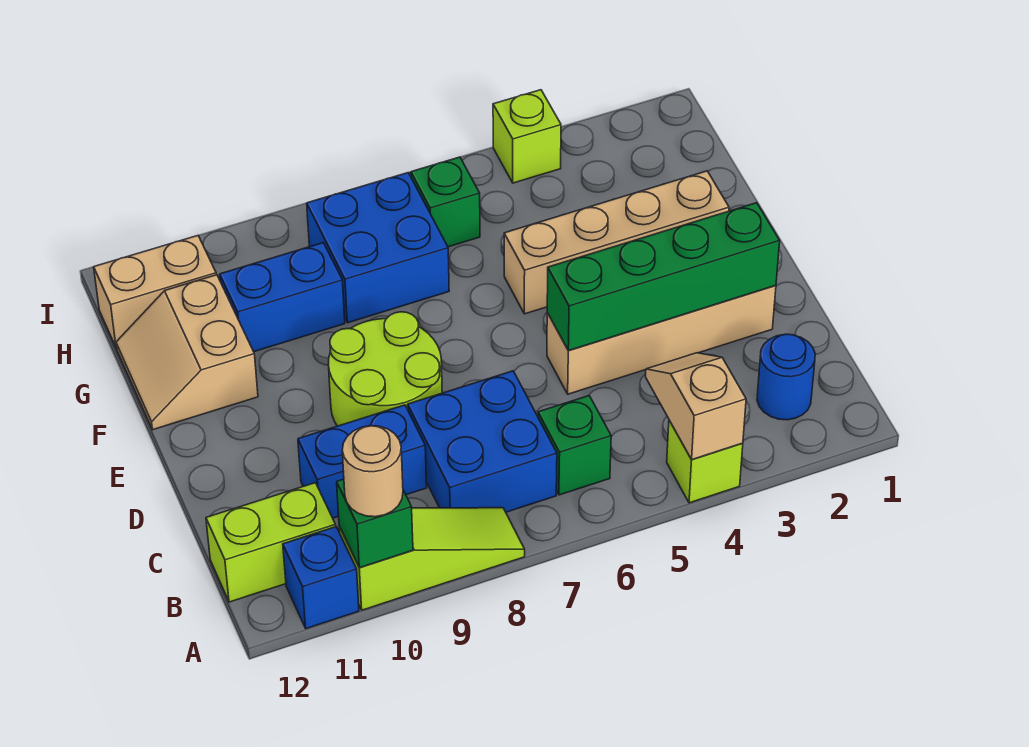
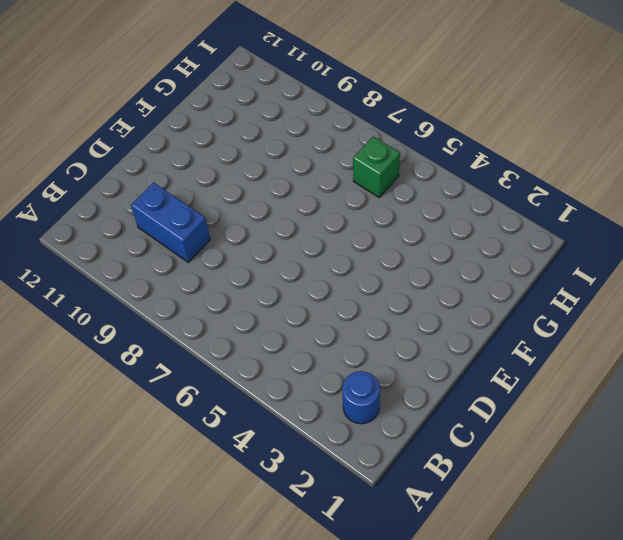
none -> lime 1x1 brick [667,420,743,503]
none -> lime 1x3 slope [339,508,525,610]
none -> blue 1x1 brick [283,527,359,629]

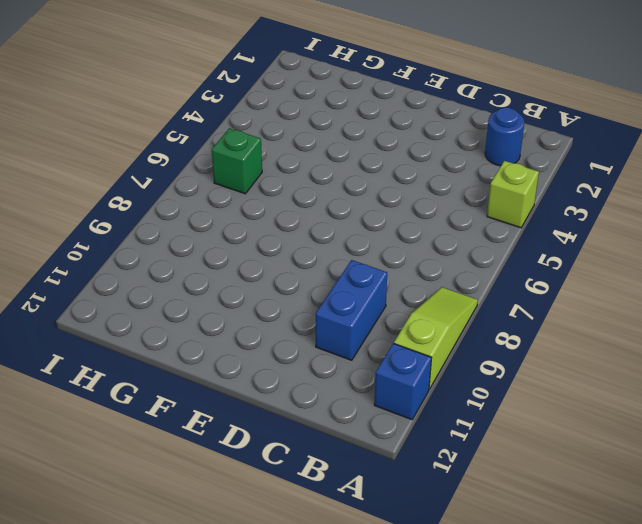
none -> green 1x1 brick [538,396,611,495]
none -> blue 2x2 brick [408,371,557,512]
none -> lime 1x2 brick [206,483,336,602]

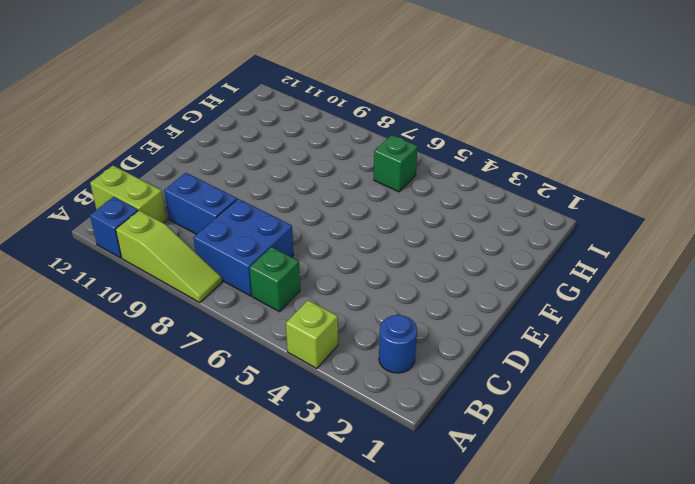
none -> tan 1x4 brick [547,285,776,394]
none -> lime 2x2 round brick [328,312,442,426]
none -> tan 1x4 brick [504,171,729,314]

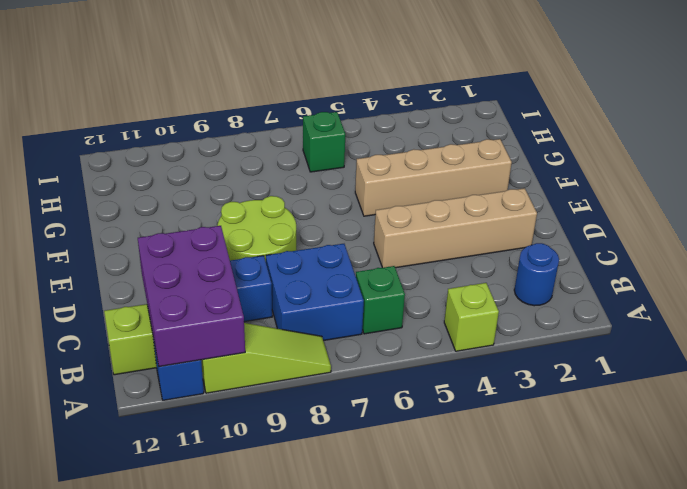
purple 2x3 brick [138,226,245,367] -> green 1x1 brick [337,479,413,568]
none -> tan 2x2 slope [116,275,258,430]
none -> blue 2x2 brick [307,173,449,323]
none -> blue 1x2 brick [220,243,345,352]

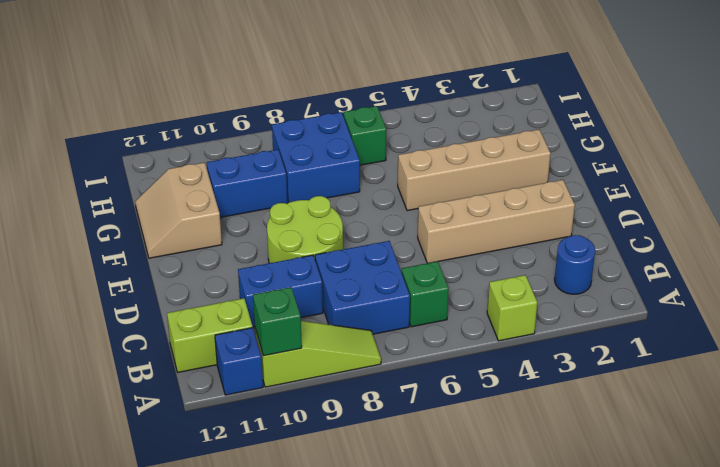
none -> tan 1x2 brick [94,236,216,348]
none -> lime 1x1 brick [493,90,561,183]
none -> tan 1x2 slope [646,353,746,459]

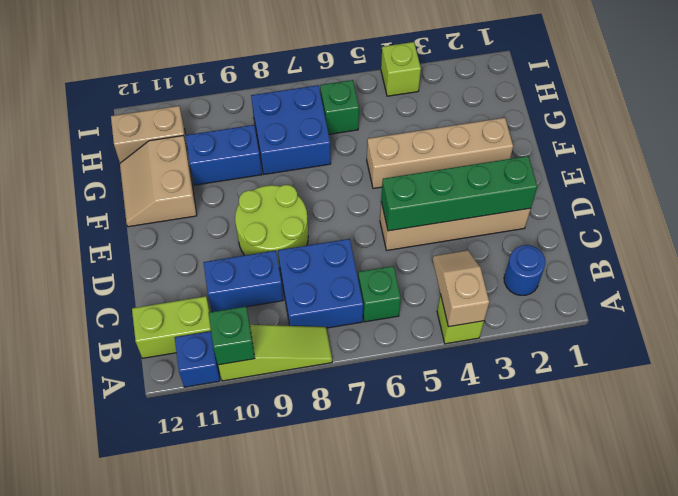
none -> tan 1x1 round brick [342,426,403,517]

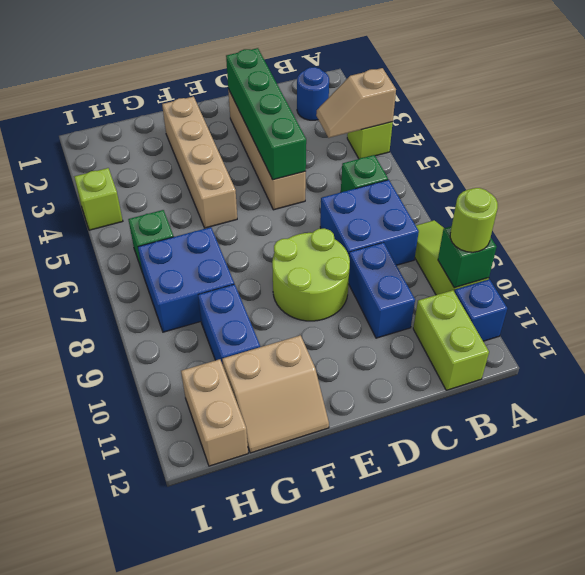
lime 1x1 round brick [450,188,498,252] -> tan 1x1 round brick [342,426,403,517]

